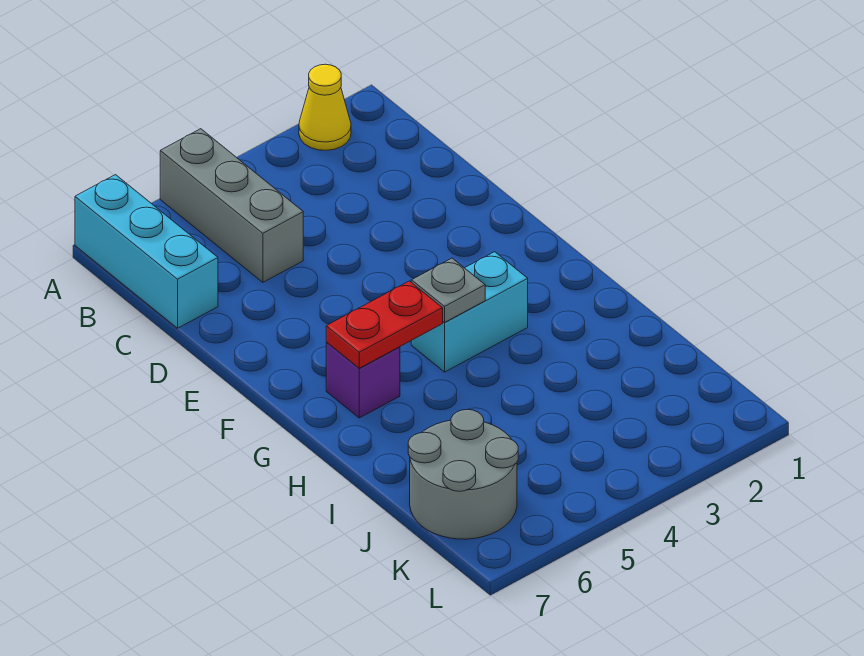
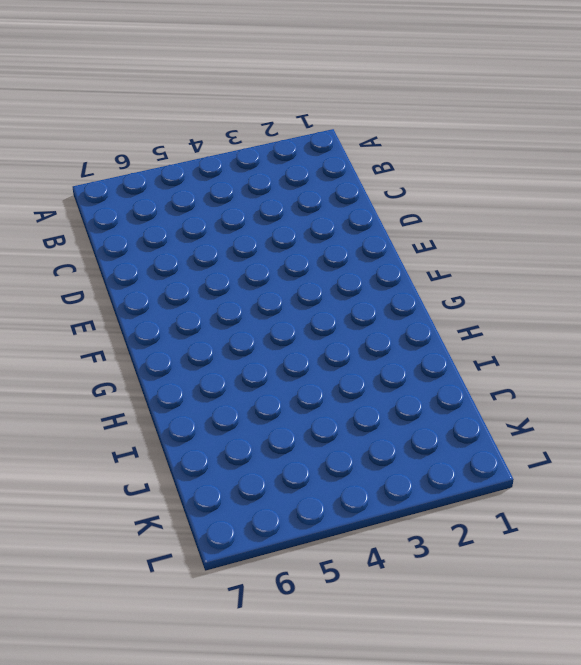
none -> yellow 1x1 cone [299,64,351,150]
none -> grey 1x3 brick [160,129,303,282]

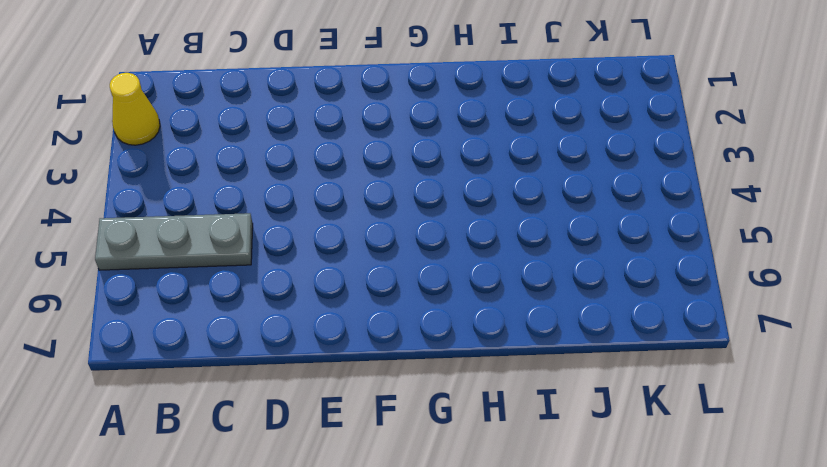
grey 1x3 plate [95,213,253,270] -> grey 1x3 brick [160,129,303,282]
none -> cyan 1x3 brick [75,175,218,328]
none -> cyan 1x2 brick [411,252,528,372]

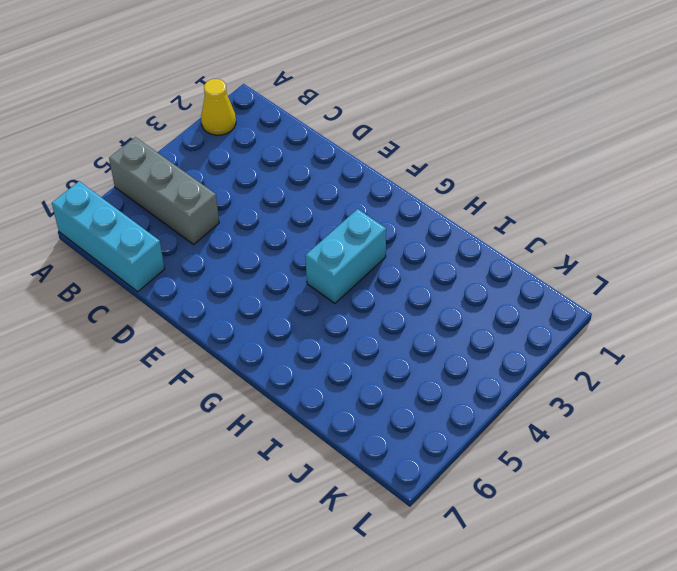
none -> purple 1x1 brick [326,342,400,418]
none -> grey 2x2 round brick [408,410,518,539]

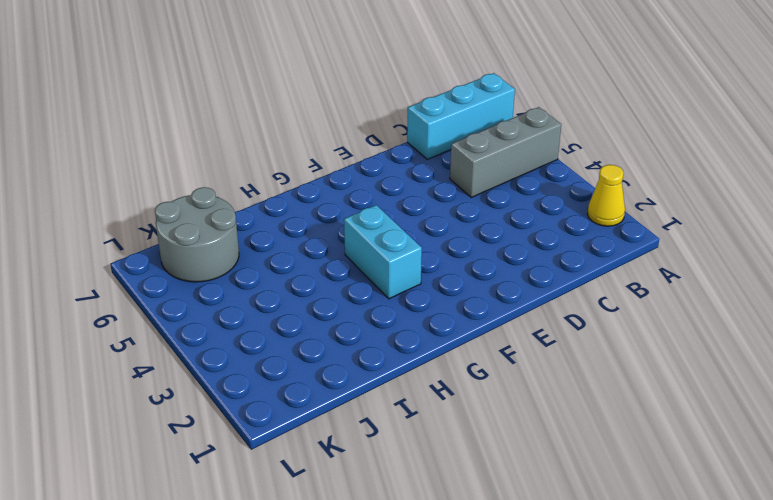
none -> purple 1x1 brick [326,342,400,418]
none -> grey 1x1 plate [411,258,485,323]

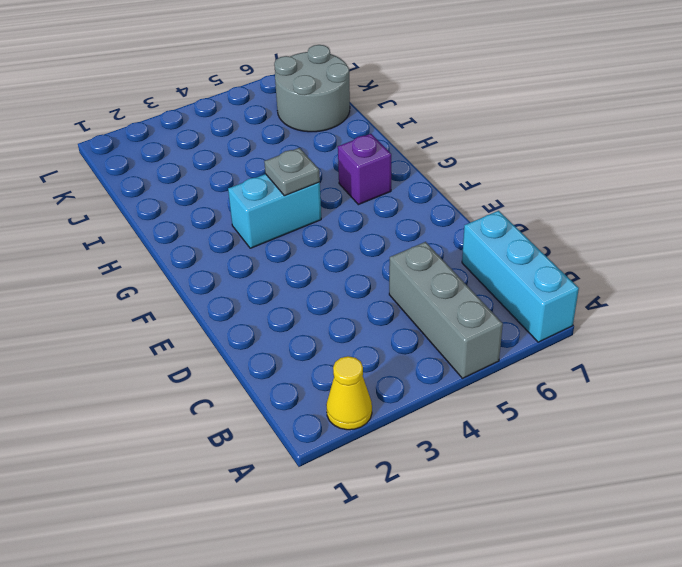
none -> red 1x2 plate [326,281,443,368]

